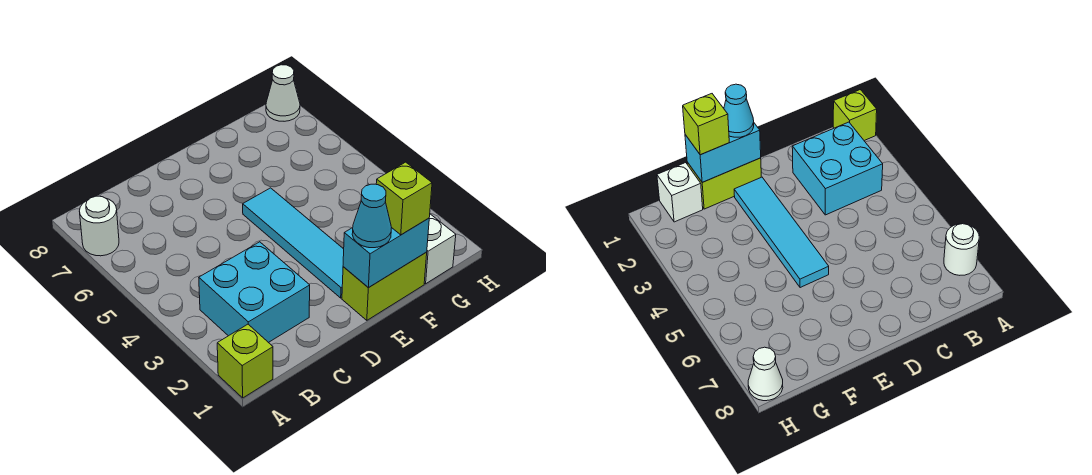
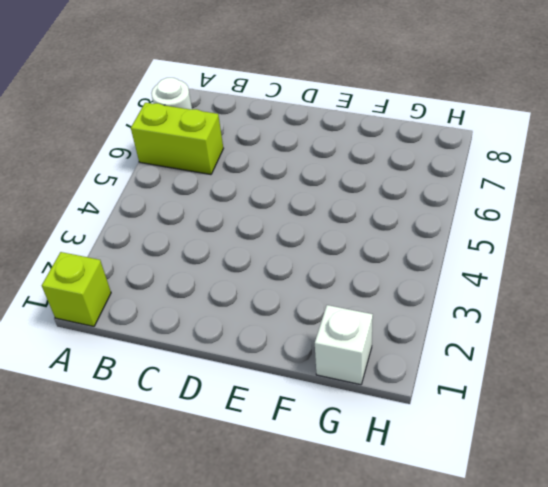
lime 1x2 brick [131,103,223,175] -> lime 1x2 brick moved to [342,252,427,320]
none -> cyan 2x2 brick [199,242,310,343]
none -> cyan 1x4 tile [243,188,344,298]

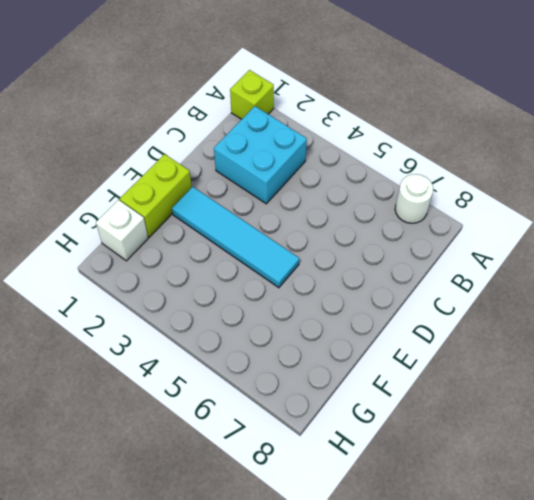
none -> white 1x1 cone [266,65,300,121]
none -> cyan 1x2 brick [343,218,429,288]

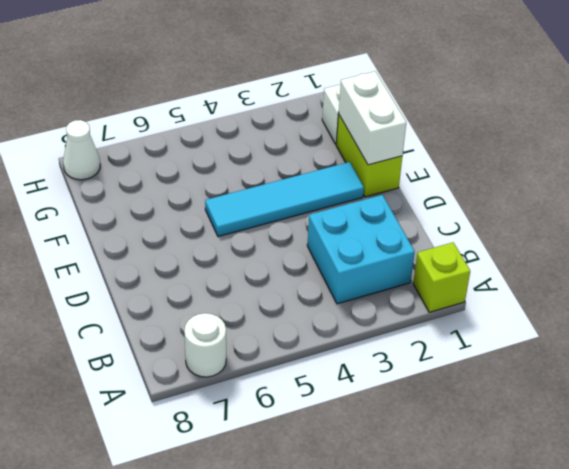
white 1x2 brick [339,71,406,165] -> cyan 1x2 brick [343,218,429,288]
none -> cyan 1x1 cone [352,184,392,248]
none -> lime 1x1 brick [376,162,432,235]

